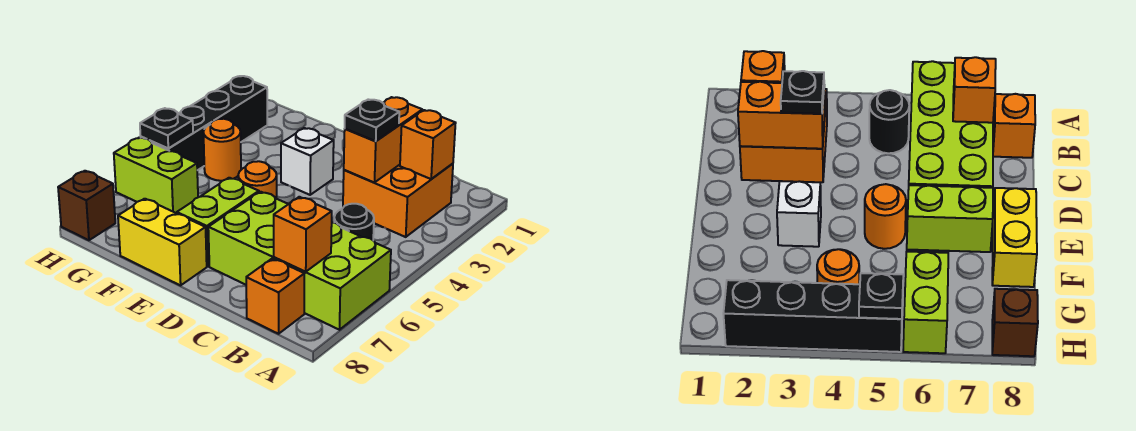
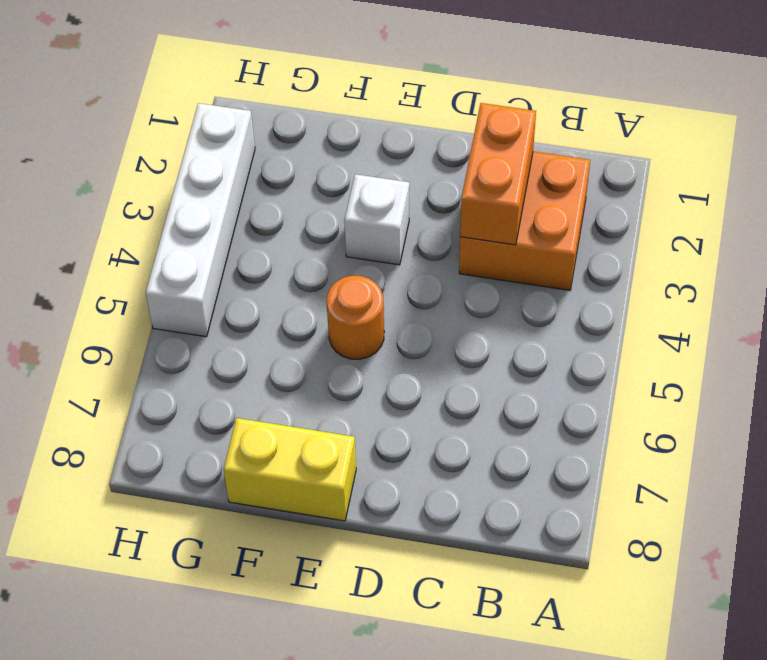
white 1x4 brick [146,103,255,337] -> black 1x4 brick [141,76,267,170]
none -> lime 2x4 brick [208,192,391,330]
none -> black 1x1 round brick [334,204,374,240]
none -> orange 1x1 brick [246,258,304,334]

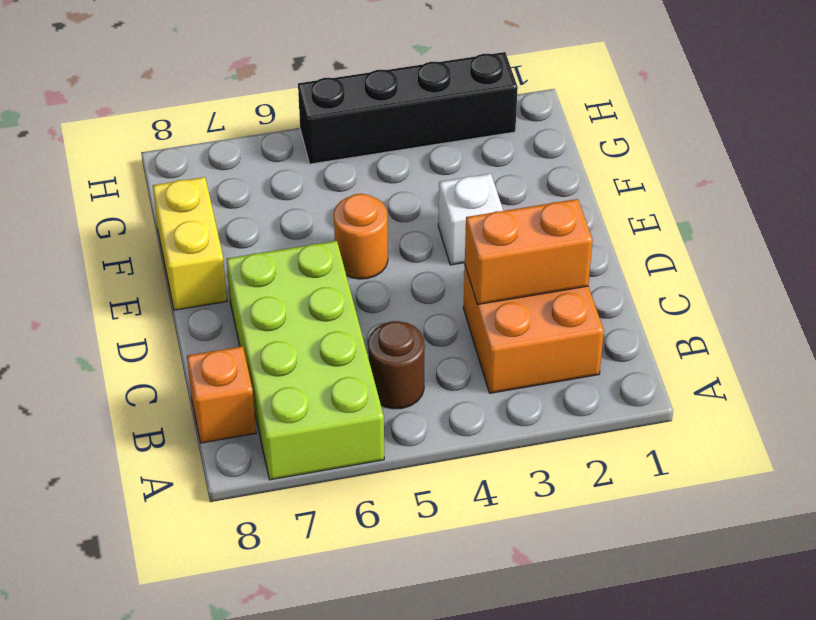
brown 1x1 round brick [368,321,425,409] -> black 1x1 round brick [334,204,374,240]
none -> lime 1x2 brick [177,178,259,266]
none -> orange 1x1 round brick [203,119,241,181]
none -> lime 1x2 brick [114,137,198,213]

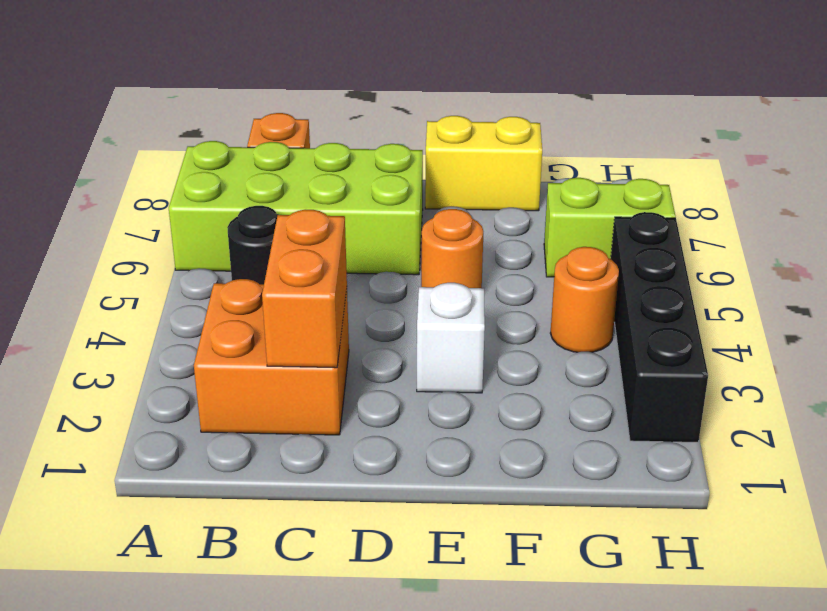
none -> lime 1x2 brick [177,178,259,266]
none -> brown 1x1 brick [58,171,115,240]
none -> orange 1x1 brick [400,110,456,179]

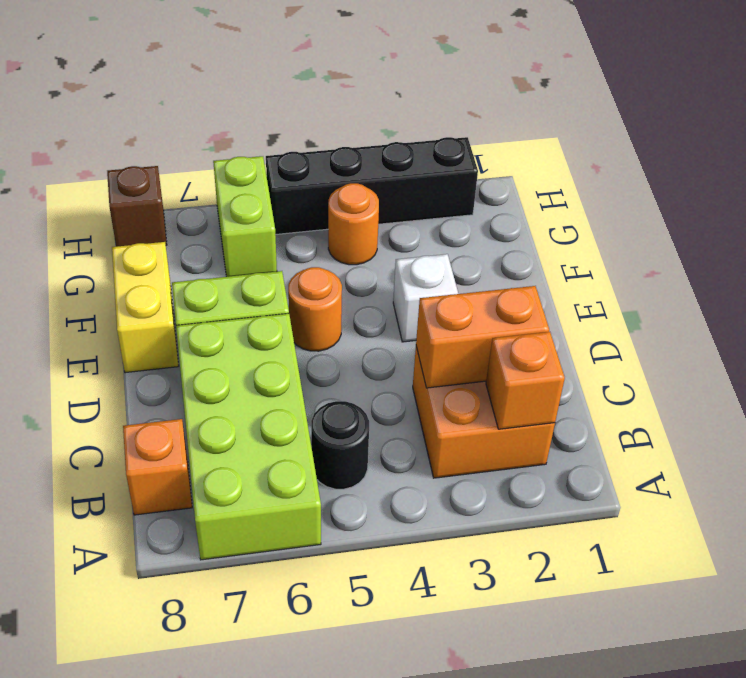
none -> orange 1x1 brick [274,197,332,272]
none -> black 1x1 plate [140,108,193,148]
none -> black 1x1 plate [345,99,399,141]

